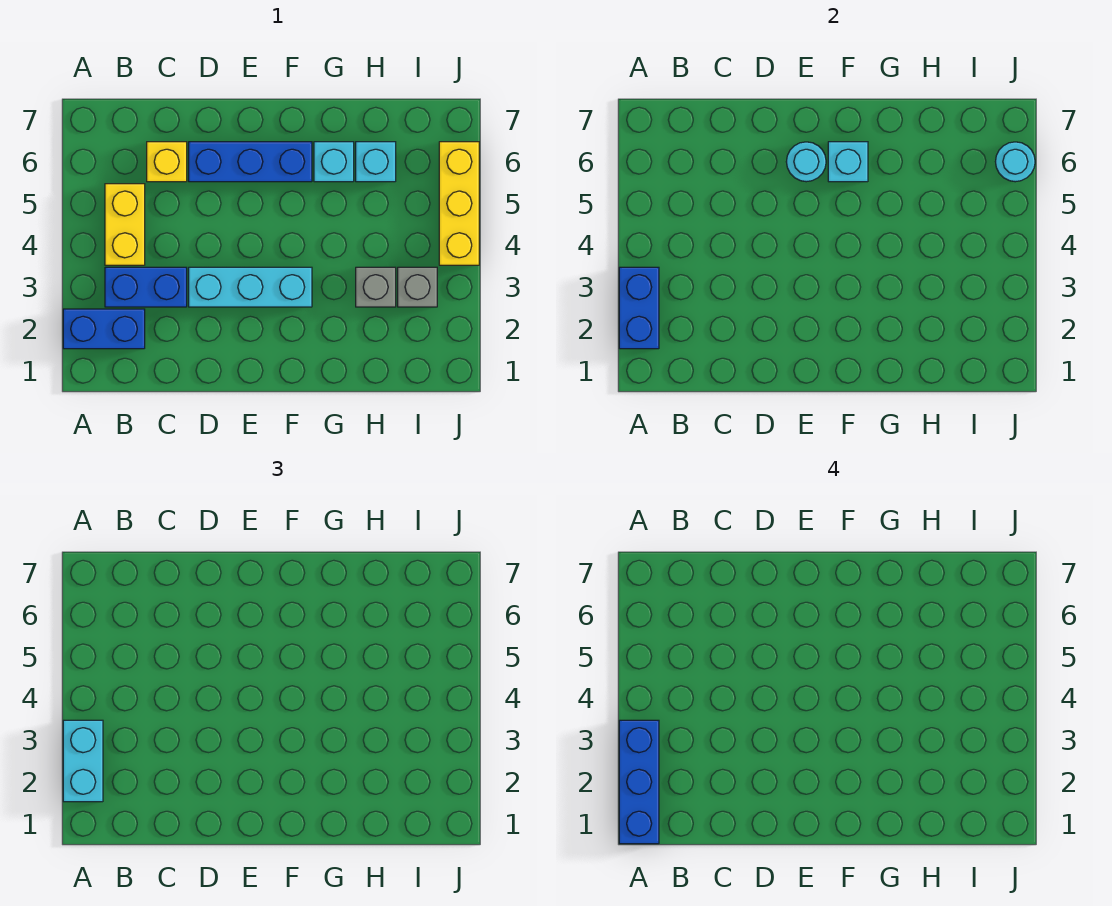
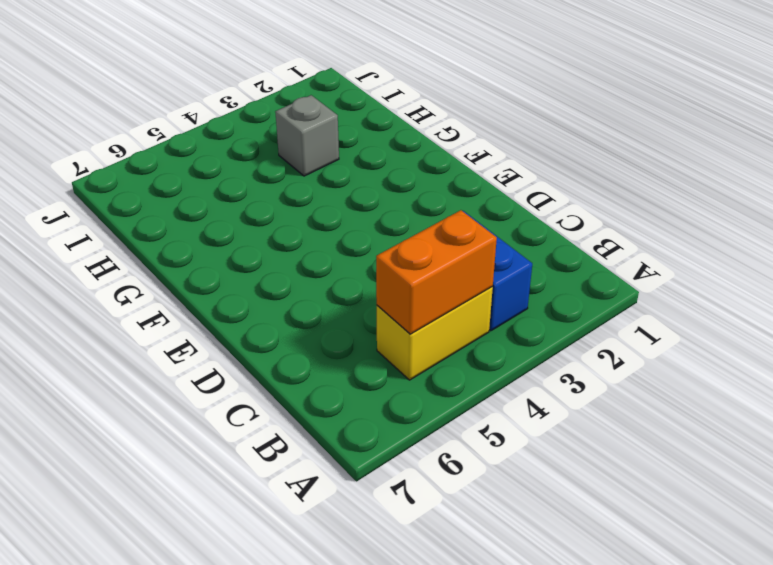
orange 1x2 brick [376,210,497,334] -> none
none -> blue 1x2 brick [63,309,145,349]
none -> yellow 1x1 brick [147,142,187,182]
none -> cyan 1x3 brick [189,267,312,307]

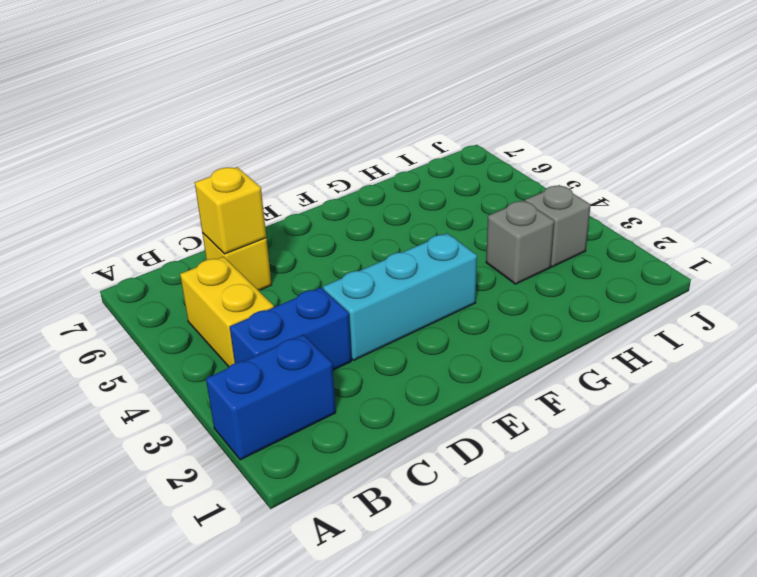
yellow 1x1 brick [195,167,266,254] -> none
none -> blue 1x3 brick [189,142,312,182]
none -> cyan 1x1 brick [314,142,354,182]
none -> cyan 1x1 brick [356,142,396,182]

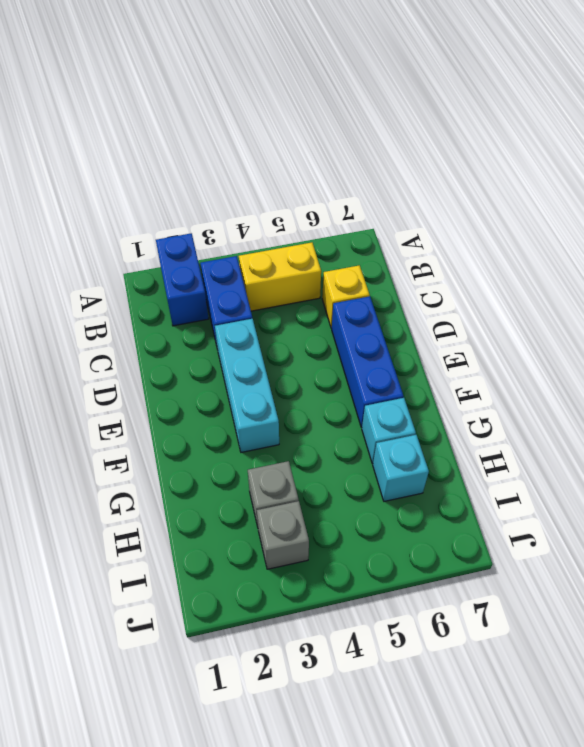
none -> yellow 1x3 brick [439,142,479,265]
none -> blue 1x2 brick [619,267,659,349]
none -> cyan 1x1 round brick [786,142,826,182]

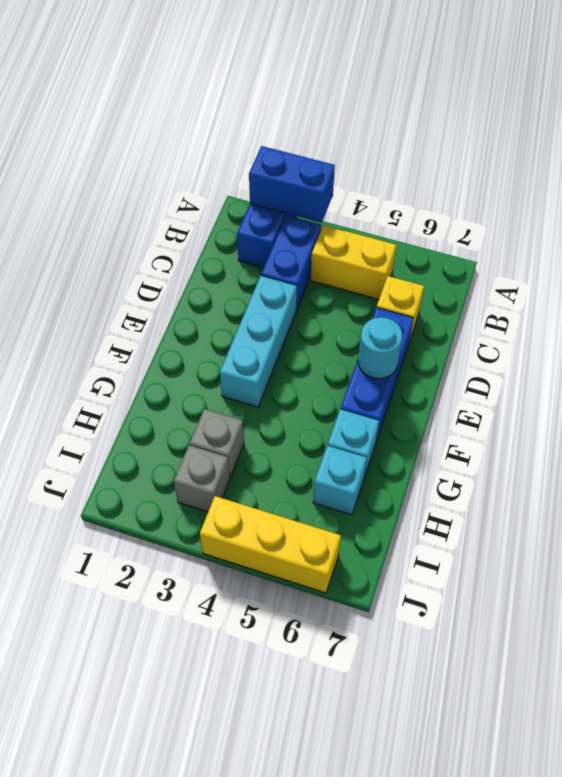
none -> cyan 1x1 brick [828,142,868,182]
none -> cyan 1x1 round brick [995,142,1035,182]
none -> cyan 1x2 brick [63,720,103,802]

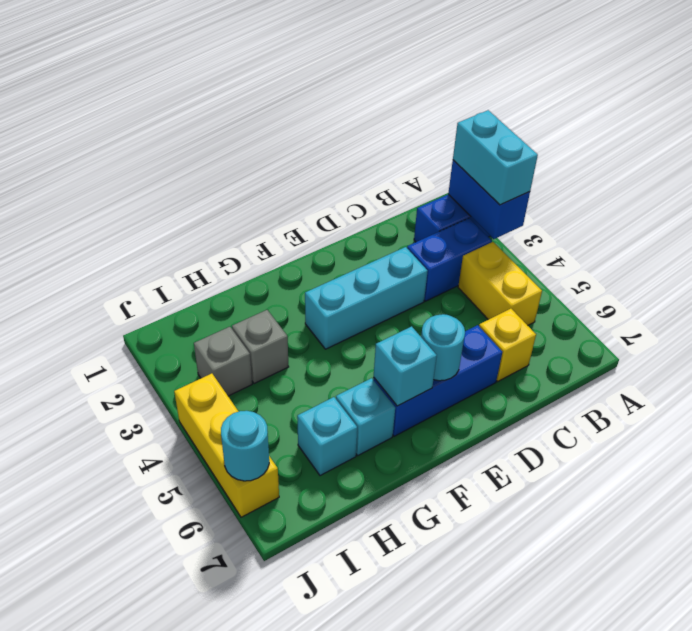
none -> blue 1x3 brick [619,720,659,844]

